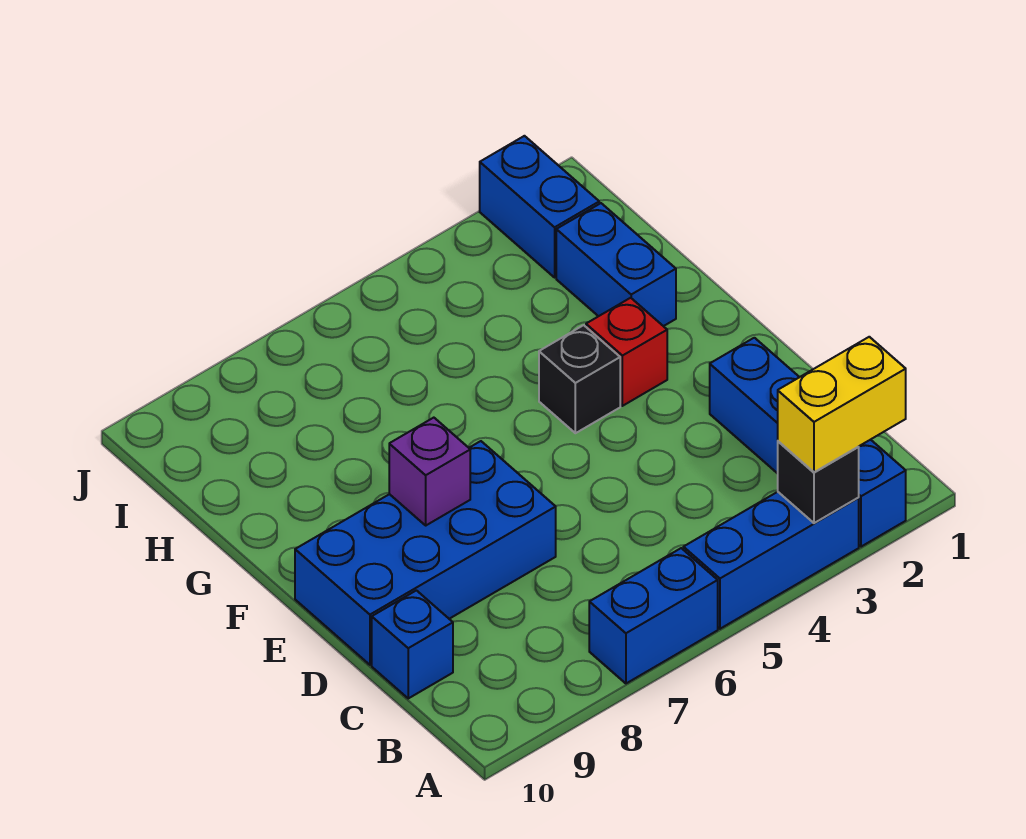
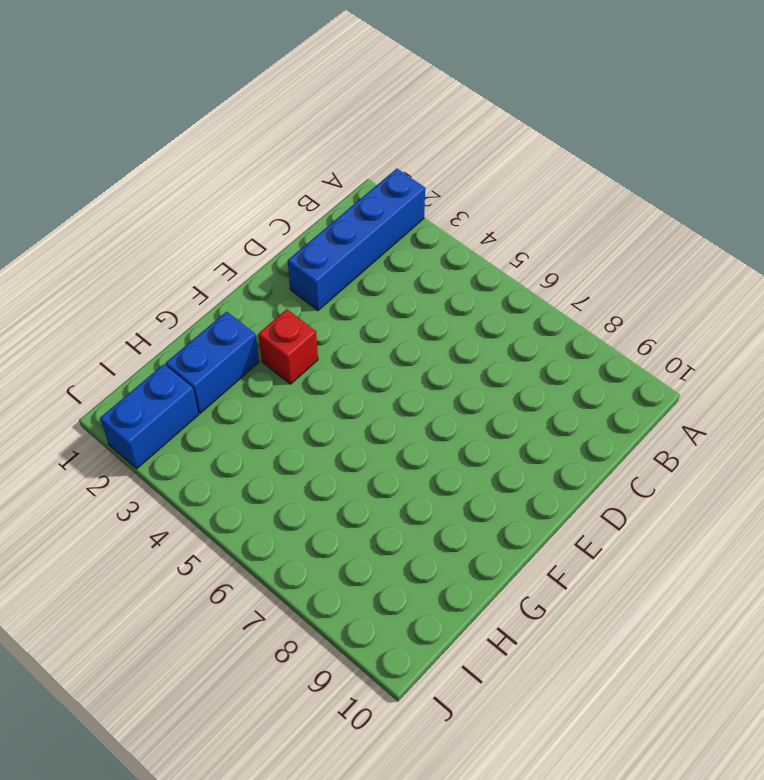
none -> blue 1x3 brick [683,492,859,629]
none -> blue 1x2 brick [589,548,718,683]
none -> blue 1x1 brick [372,590,453,698]

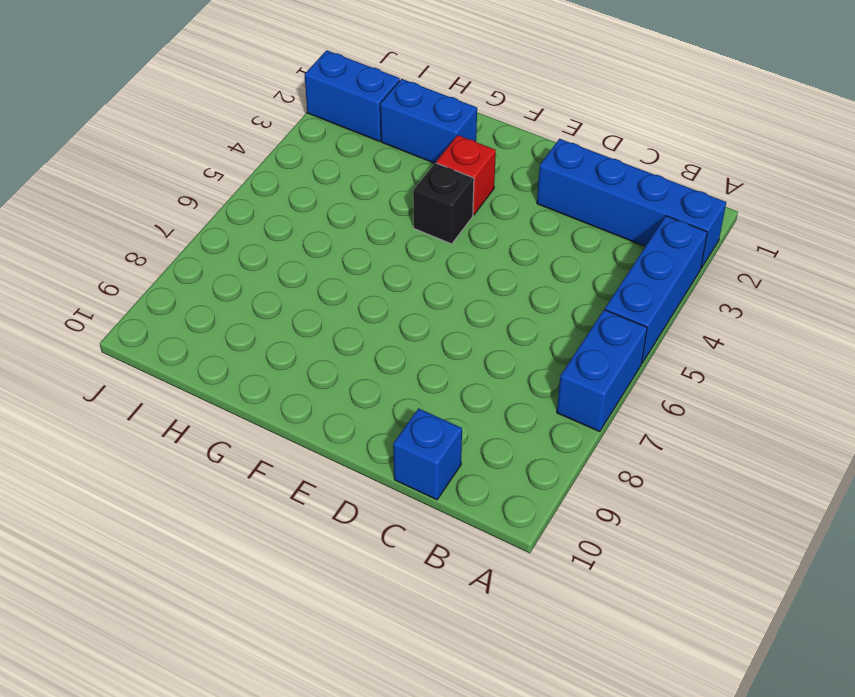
none -> blue 2x4 brick [295,441,556,665]
none -> black 1x1 brick [778,441,859,523]
none -> purple 1x1 brick [389,418,470,525]

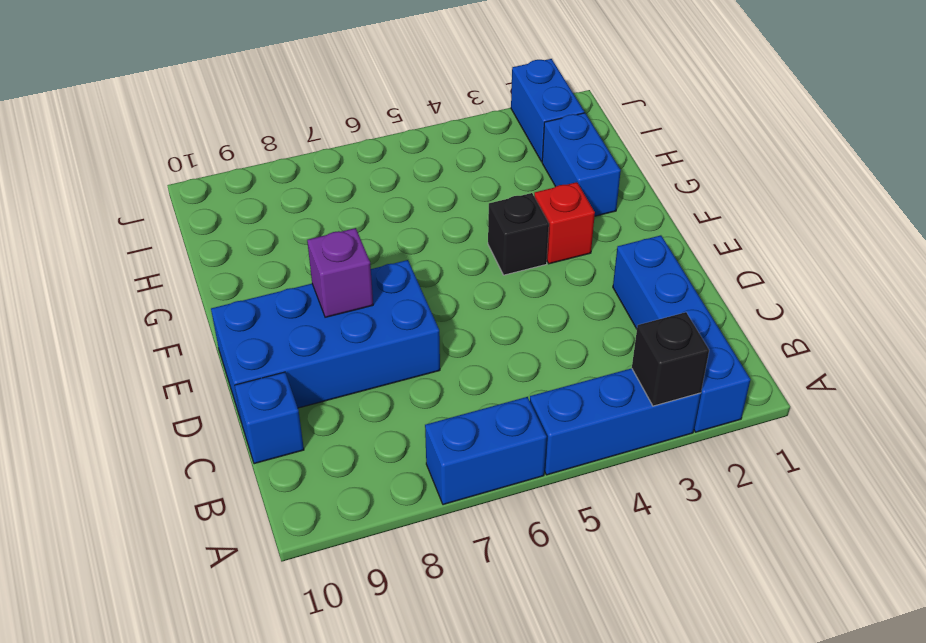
none -> yellow 1x2 brick [778,337,906,472]

